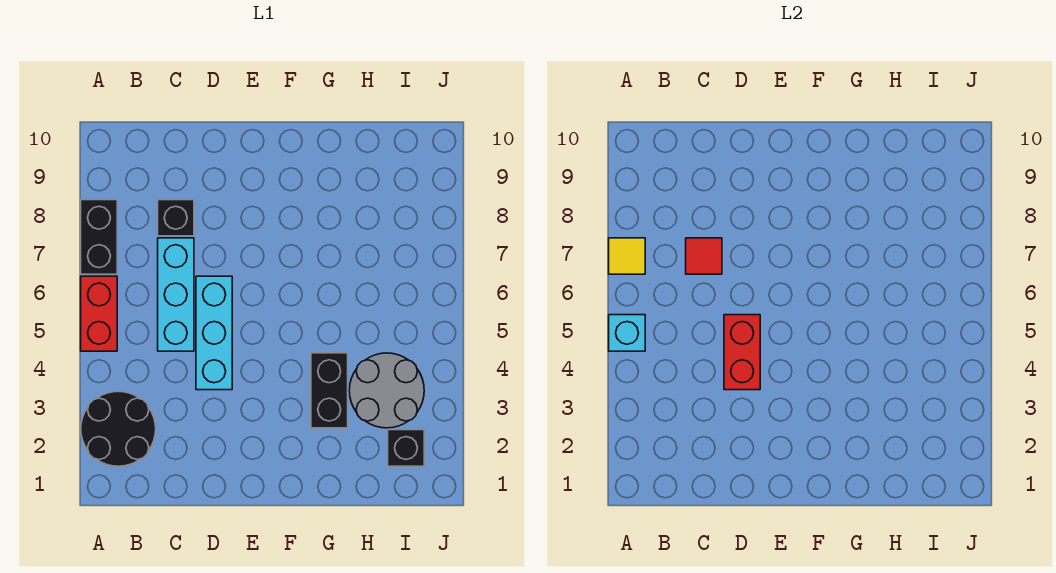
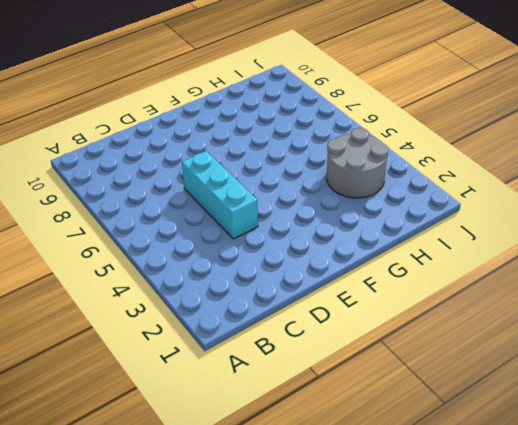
none -> black 2x2 round brick [81,391,156,466]
none -> red 1x2 brick [81,276,117,351]
none -> black 1x2 brick [81,200,117,274]

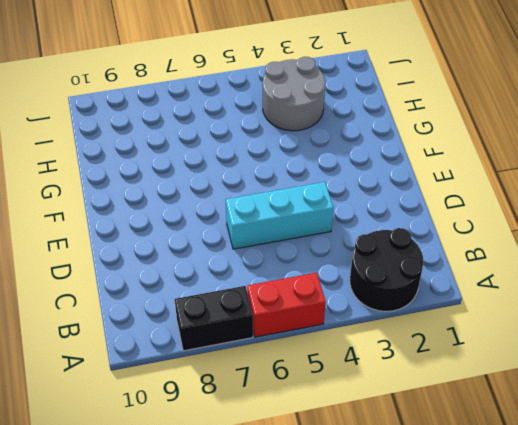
none -> cyan 1x3 brick [158,238,194,351]
none -> black 1x1 brick [158,200,194,236]
none -> black 1x2 brick [311,353,348,428]

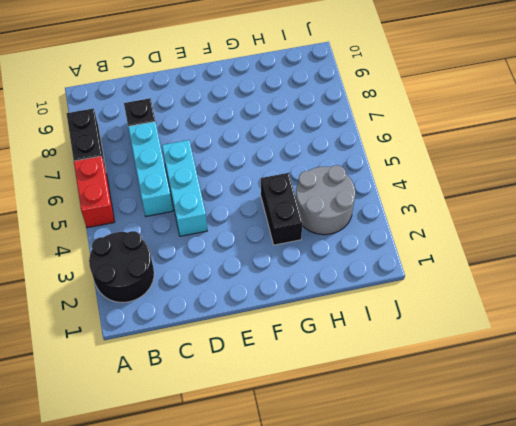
none -> black 1x1 brick [388,430,424,466]
none -> cyan 1x1 brick [609,315,645,351]
none -> yellow 1x1 tile [609,238,645,274]

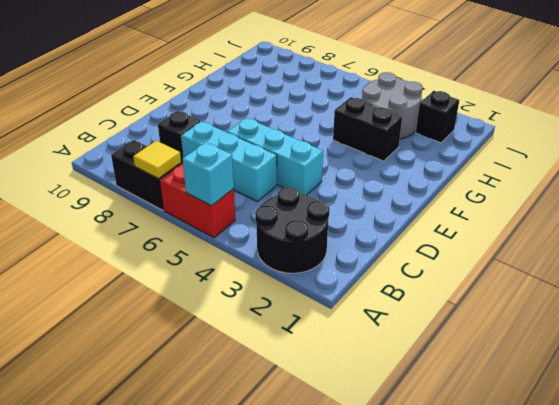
none -> red 1x1 tile [686,238,722,274]
none -> red 1x2 brick [724,315,760,390]

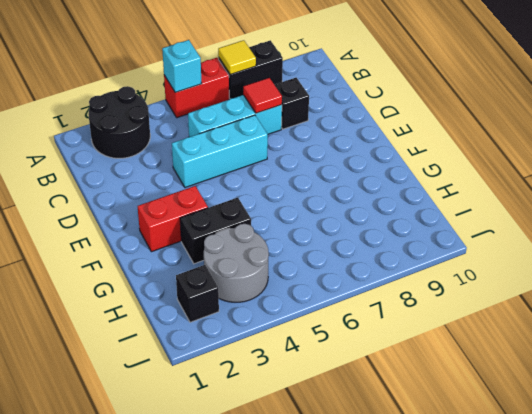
red 1x2 brick [138,186,208,252] -> red 1x2 brick moved to [724,315,760,390]

